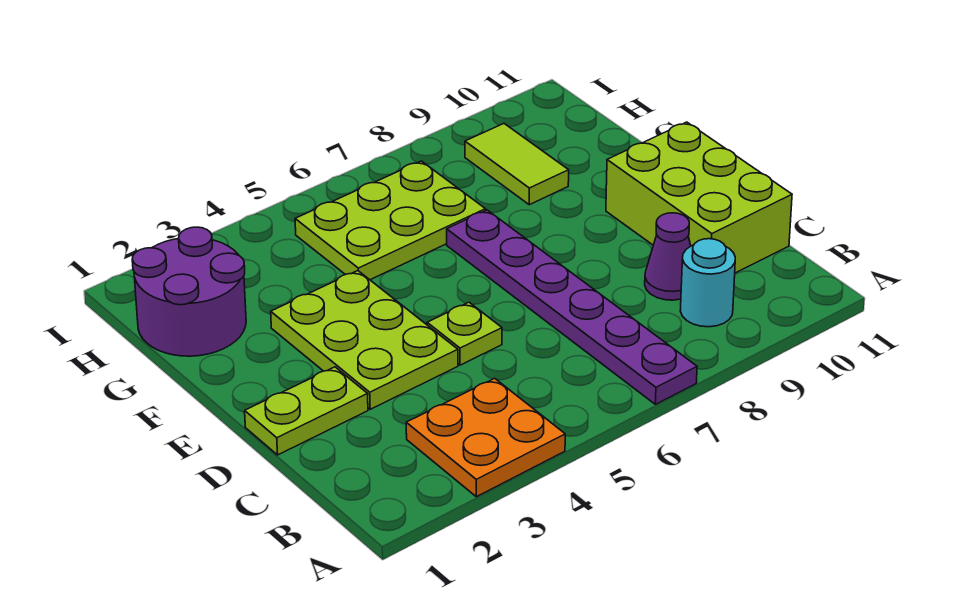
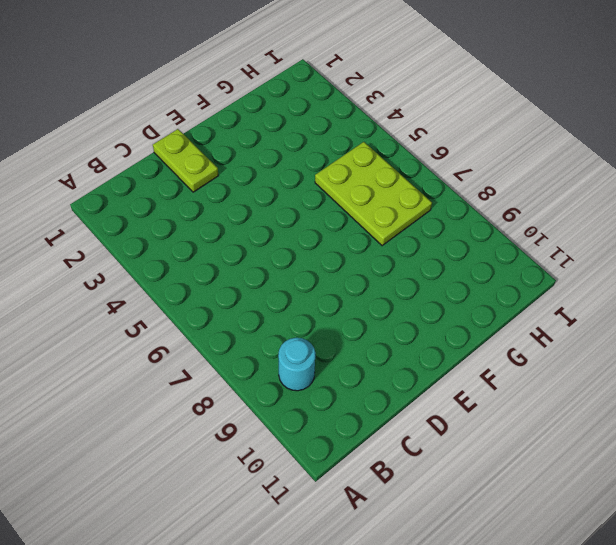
none -> orange 2x2 plate [406,378,565,497]
none -> purple 1x6 plate [447,210,697,404]

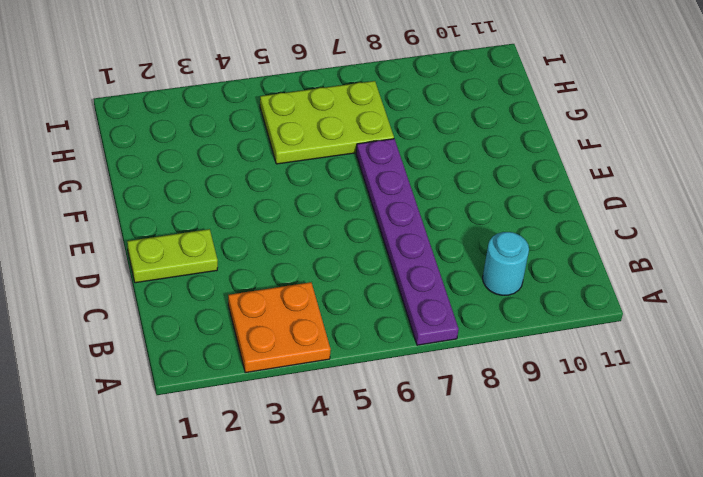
none -> purple 1x1 cone [645,213,691,300]
none -> lime 2x3 brick [606,122,792,273]

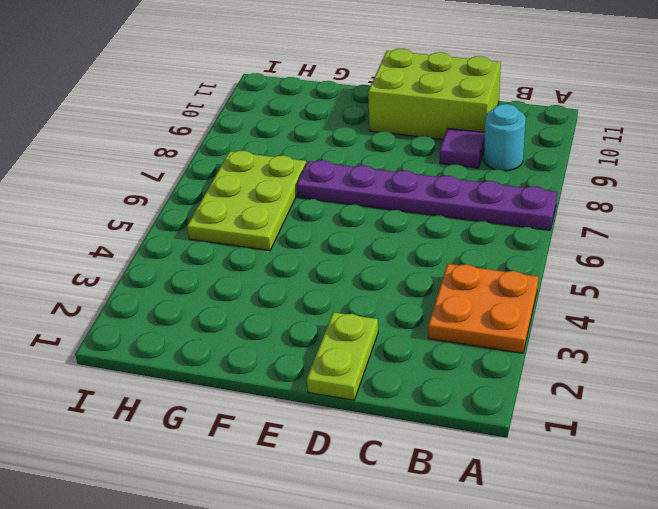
purple 1x1 tile [440,128,485,168] -> purple 1x1 cone [645,213,691,300]
none -> lime 2x3 plate [271,271,458,409]
none -> lime 1x1 plate [427,302,502,365]

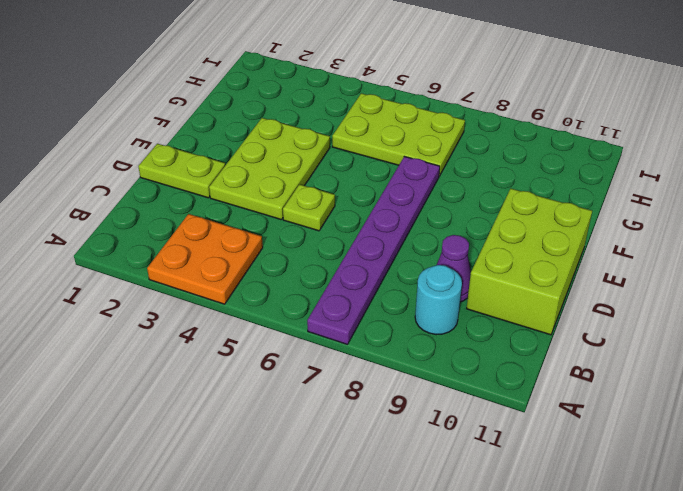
none -> purple 2x2 round brick [132,227,246,356]
none -> lime 1x2 tile [465,124,569,205]

